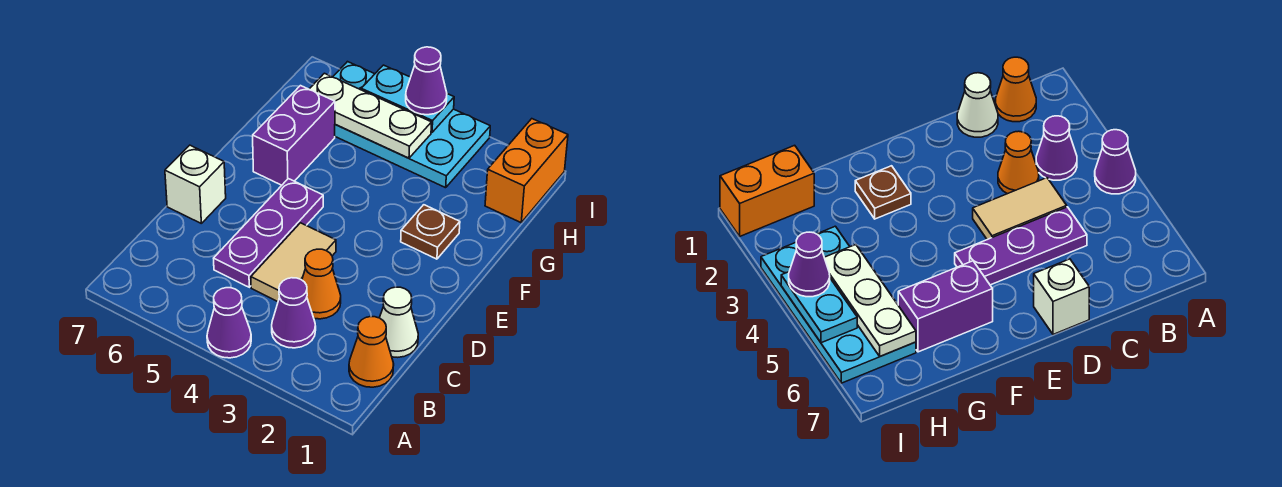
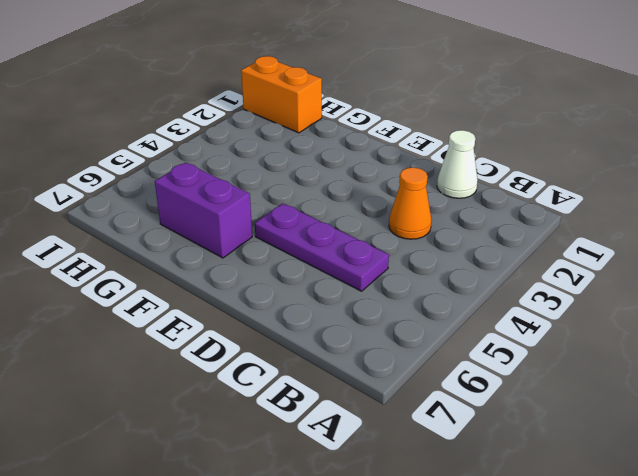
none -> purple 1x1 cone [207,288,251,358]
none -> orange 1x1 cone [349,317,394,387]
none -> purple 1x1 cone [272,278,316,348]

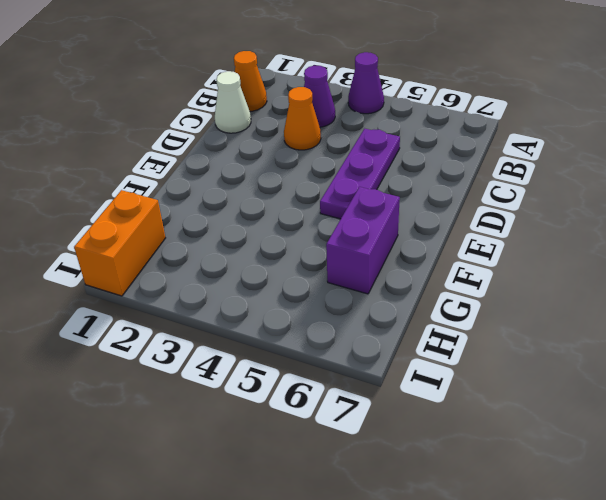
none -> tan 1x2 tile [251,223,336,302]
none -> white 1x1 brick [165,145,226,223]
none -> brown 1x1 plate [401,205,460,259]

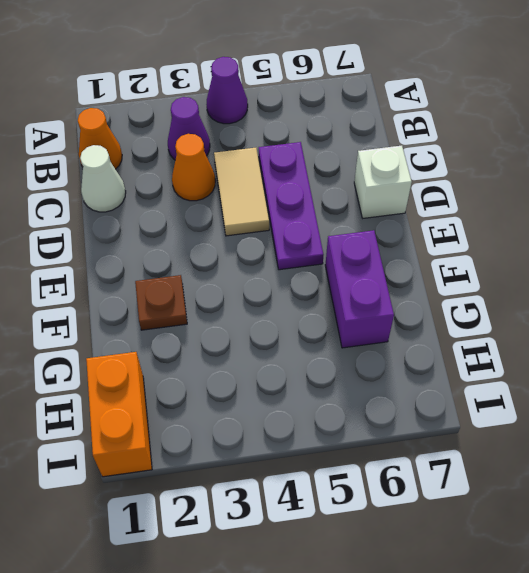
none -> cyan 2x4 plate [333,62,490,188]
none -> white 1x3 plate [309,73,432,158]
none -> cyan 1x2 plate [361,65,454,132]

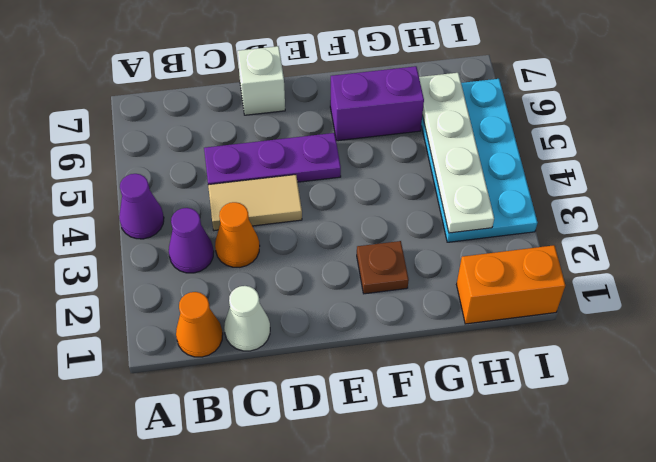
white 1x4 plate [419,73,494,233] -> white 1x3 plate [309,73,432,158]
none -> cyan 1x2 plate [361,65,454,132]
none -> purple 1x1 cone [406,47,447,115]

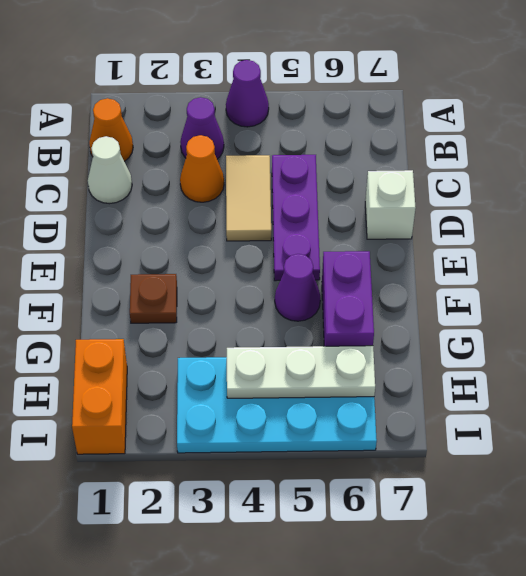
purple 1x1 cone [275,254,320,321] -> purple 1x1 cone moved to [406,47,447,115]
none -> cyan 1x2 plate [361,65,454,132]

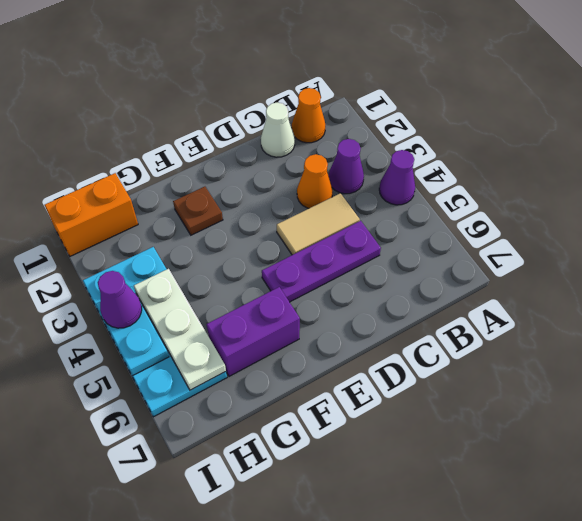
none -> white 1x1 brick [165,145,226,223]

